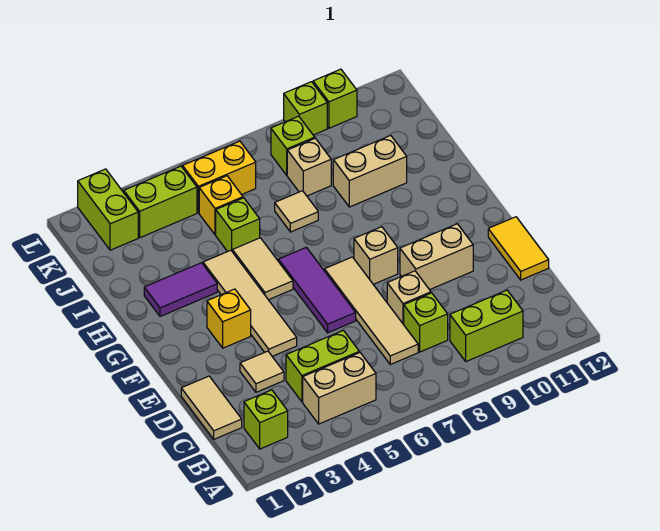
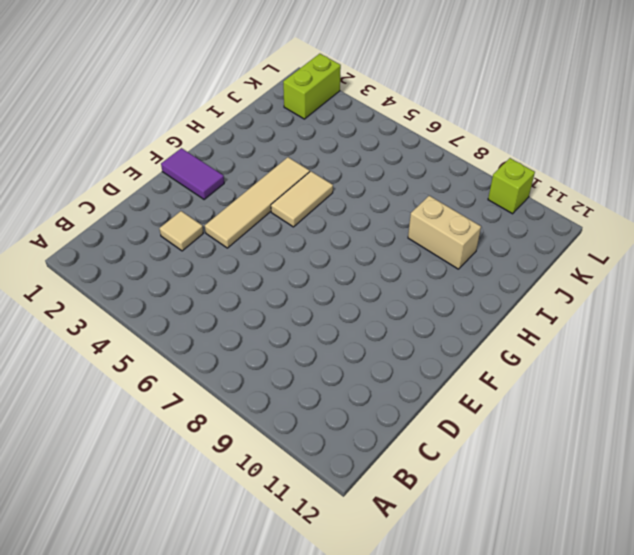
purple 1x2 tile [161,148,224,200] -> purple 1x2 tile moved to [144,263,217,316]
none -> lime 1x1 brick [244,390,288,449]
none -> tan 1x2 brick [303,353,376,424]
none -> lime 1x2 brick [450,290,523,362]

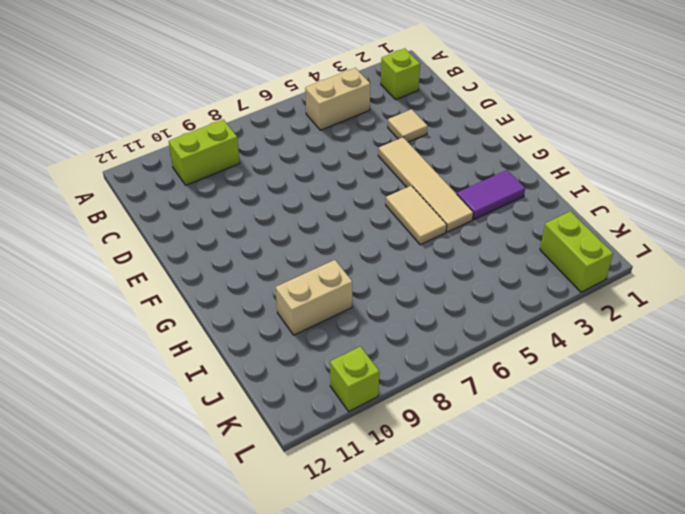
none -> tan 1x2 tile [181,376,242,439]
none -> lime 1x2 brick [286,330,359,402]
none -> tan 1x4 tile [325,257,418,364]

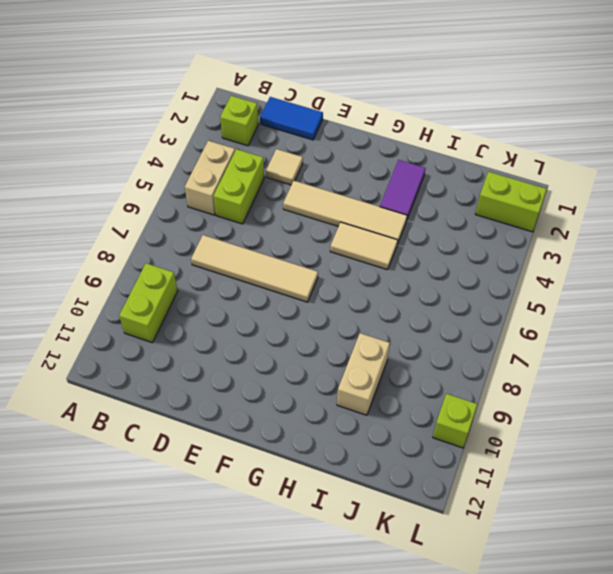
blue 1x2 tile [260,97,323,140] -> tan 1x2 tile [181,376,242,439]
none -> lime 1x1 brick [404,293,448,352]
none -> tan 1x1 brick [387,271,431,325]
none -> yellow 1x2 tile [488,217,549,280]

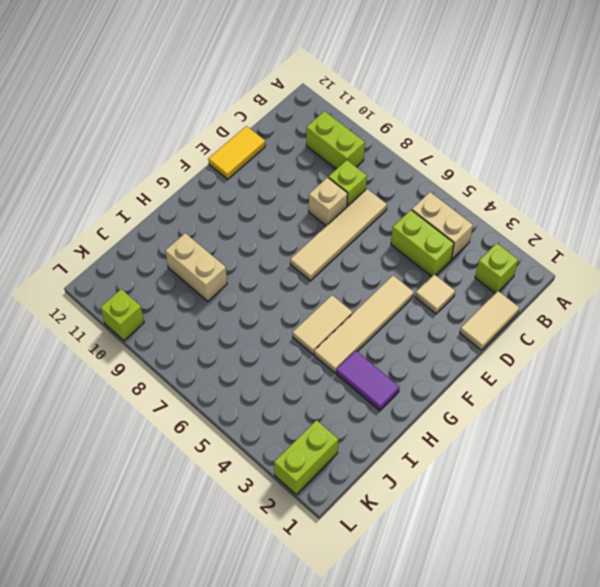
none -> purple 1x3 tile [278,247,356,333]
none -> tan 1x2 brick [400,224,473,290]
none -> yellow 1x1 brick [207,289,251,348]

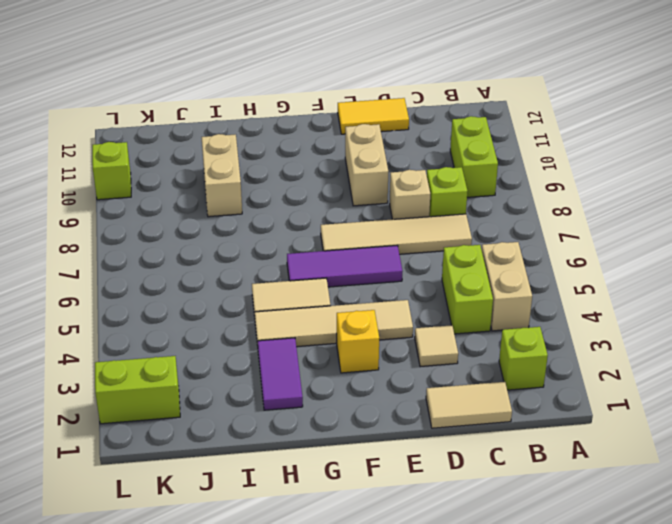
none -> tan 1x1 brick [354,227,398,284]
none -> lime 1x1 brick [216,198,260,252]
none -> tan 1x1 tile [275,191,318,232]

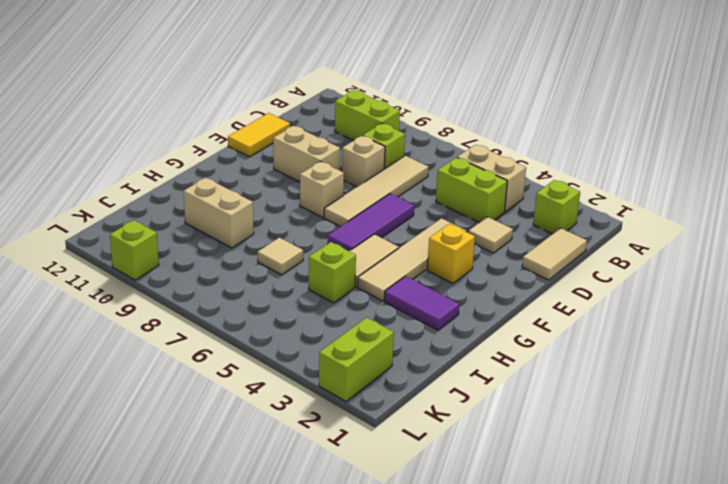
none -> yellow 1x1 brick [199,176,243,235]
none -> tan 1x1 brick [287,138,331,196]
none -> lime 1x2 brick [124,166,197,238]

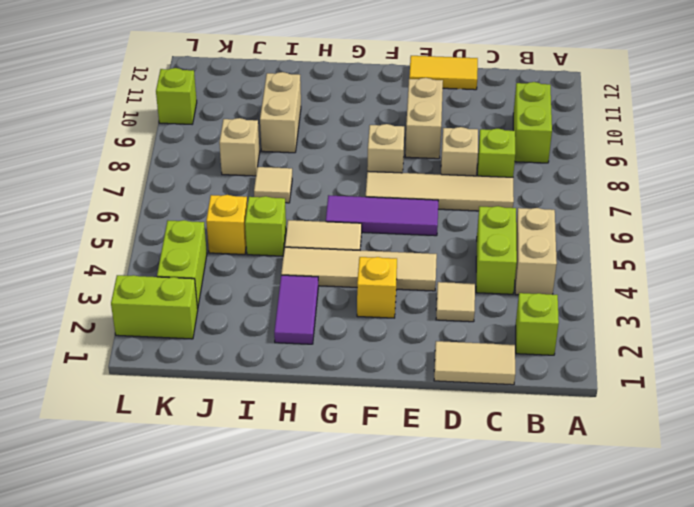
none -> yellow 1x2 brick [183,141,256,213]
none -> lime 1x1 brick [271,116,315,175]
none -> lime 1x1 brick [284,82,327,135]

